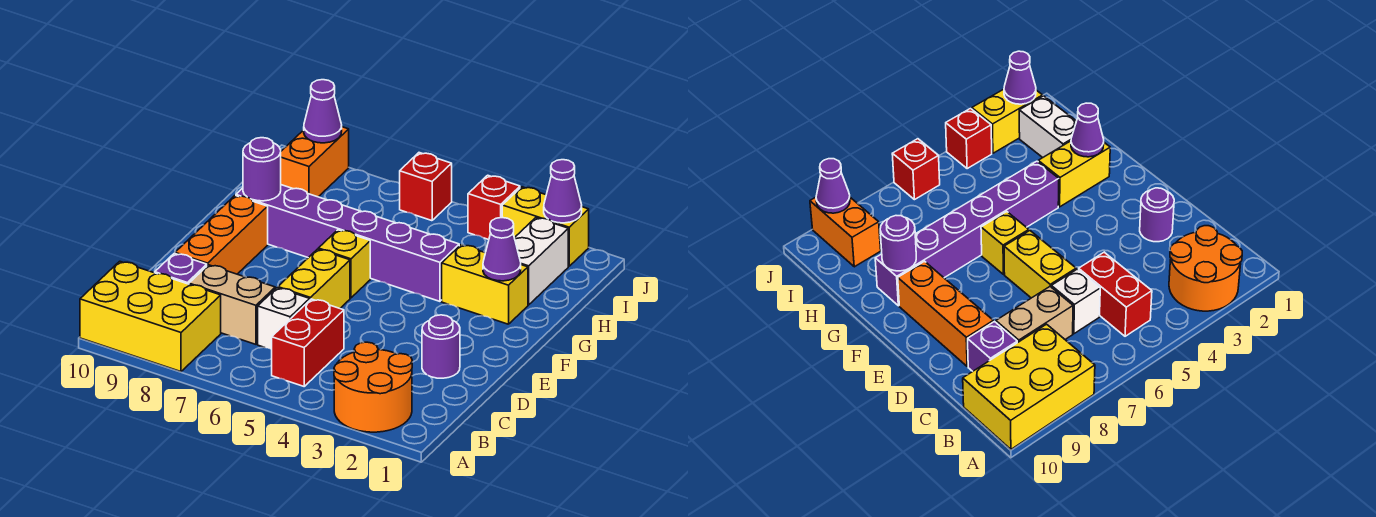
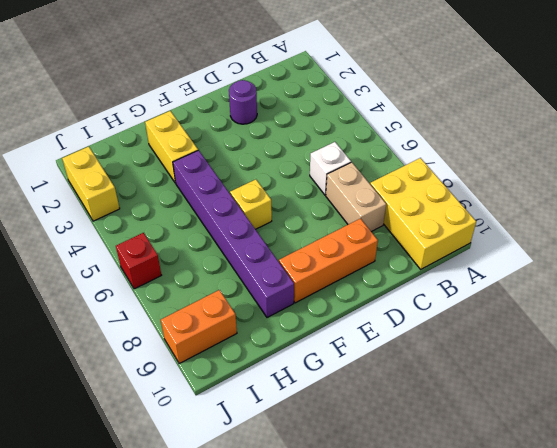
none -> orange 2x2 round brick [334,342,412,432]
none -> red 1x2 brick [272,299,344,386]
none -> purple 1x1 brick [155,253,207,284]

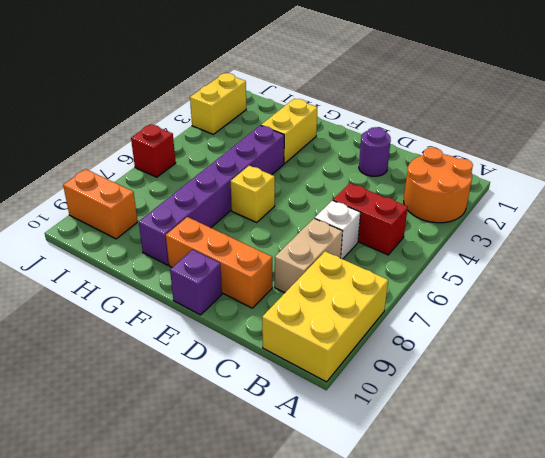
purple 1x1 brick [170,250,222,315] -> purple 1x1 brick moved to [155,253,207,284]
none -> yellow 1x2 brick [278,249,350,308]
none -> white 1x2 brick [515,218,568,305]
none -> red 1x1 brick [468,175,520,240]

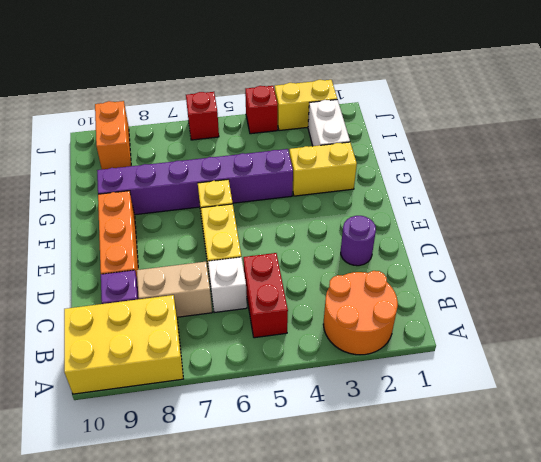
none -> purple 1x1 cone [483,218,521,281]
none -> purple 1x1 round brick [243,138,281,201]
none -> purple 1x1 cone [544,160,582,223]

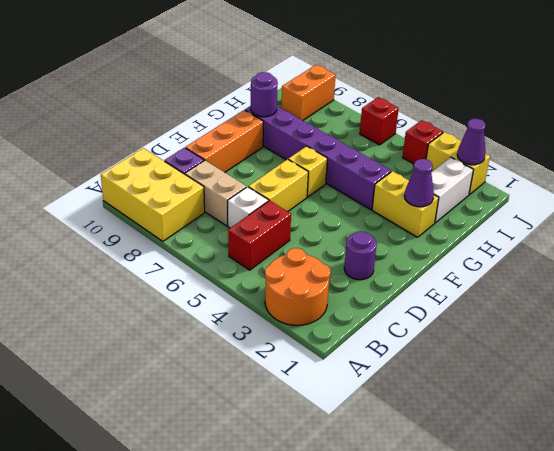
none -> purple 1x1 cone [304,80,342,143]

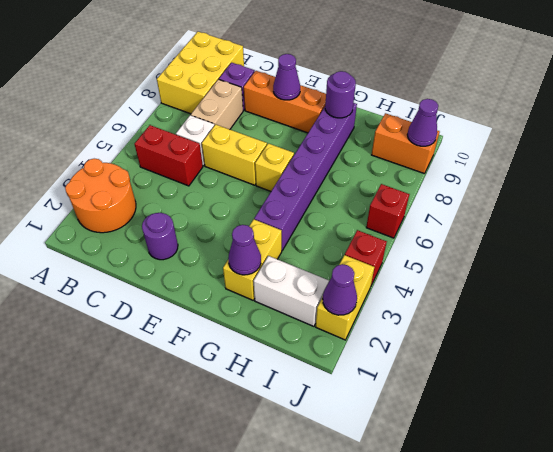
purple 1x1 cone [273,54,300,100] -> none

